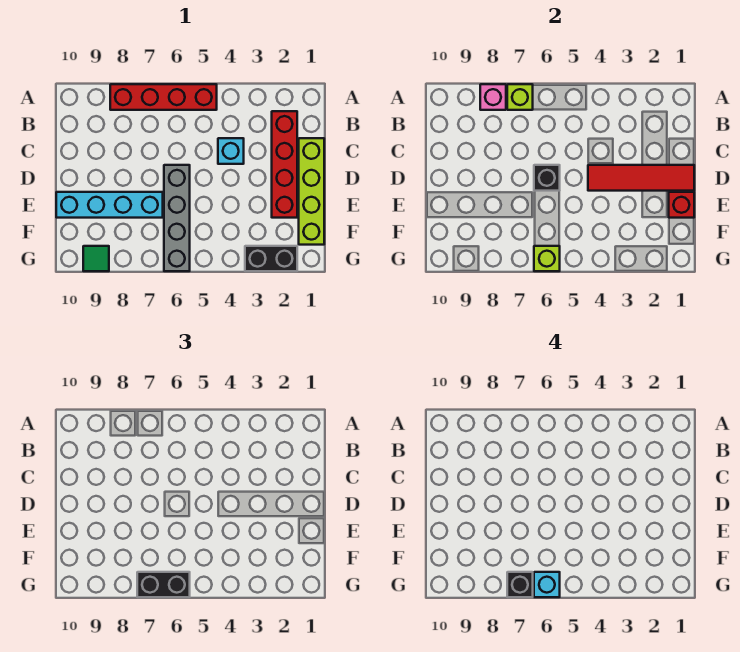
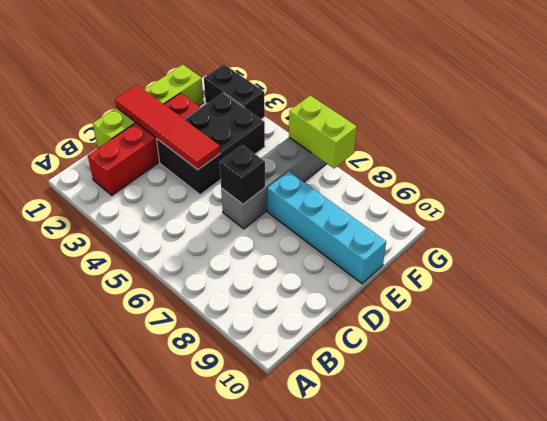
black 2x3 brick [156,93,265,195] -> none
lime 1x2 brick [289,95,357,168] -> lime 1x1 brick [534,246,560,271]
none -> red 1x4 brick [110,84,217,110]
none -> cyan 1x1 brick [218,138,244,164]
none -> green 1x1 tile [83,246,109,271]

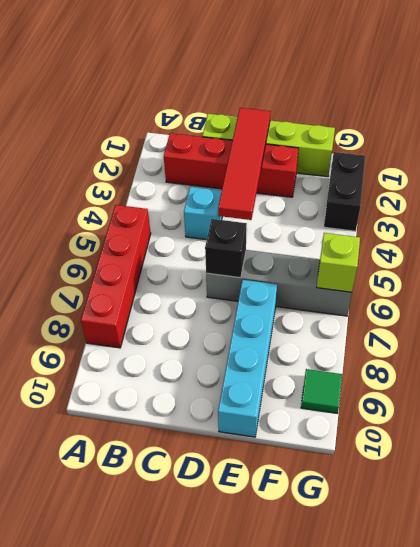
none -> lime 1x1 brick [507,84,533,110]
none -> pink 1x1 brick [480,84,506,110]
none -> red 1x1 brick [669,192,694,218]

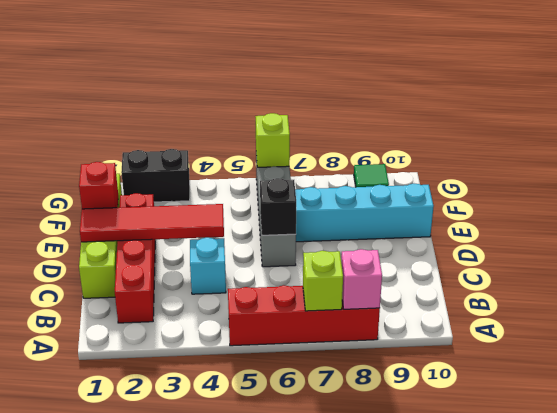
none -> black 1x2 brick [137,572,190,597]
none -> cyan 1x1 brick [534,572,560,597]
none -> black 1x1 brick [507,572,533,597]

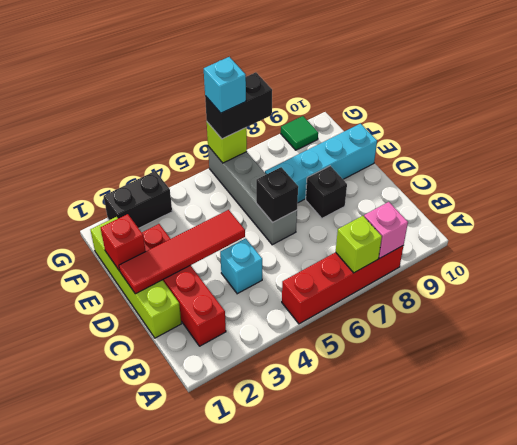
black 1x1 brick [306,166,347,218] -> black 1x1 brick moved to [507,572,533,597]

